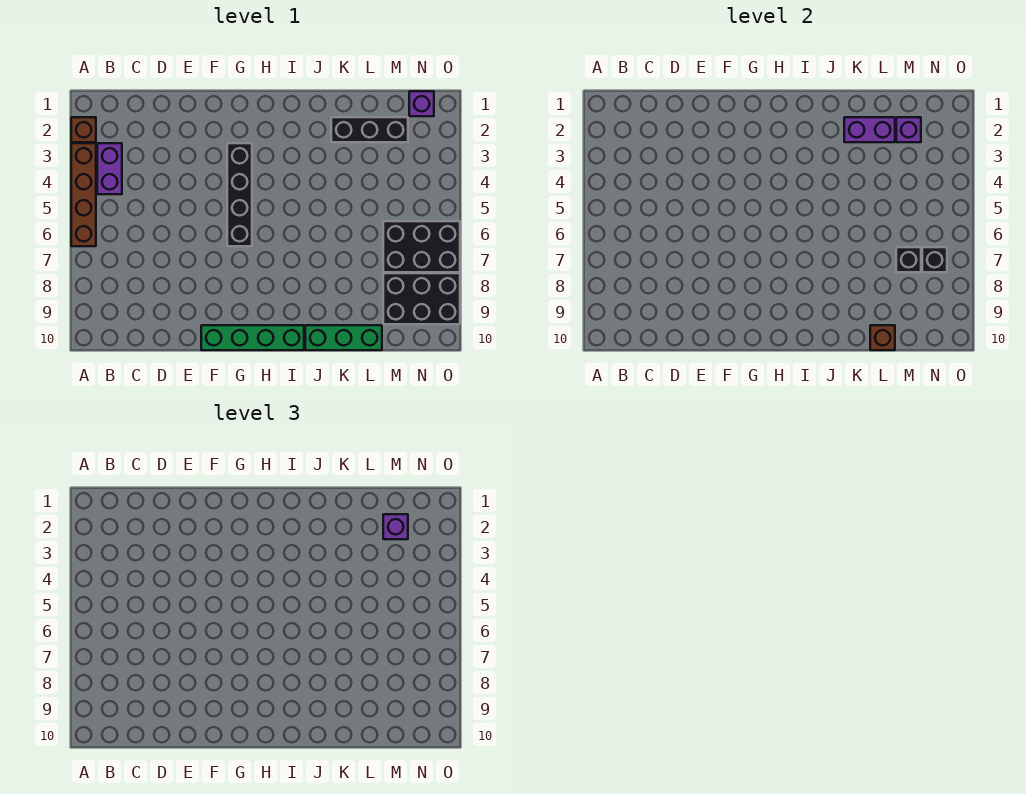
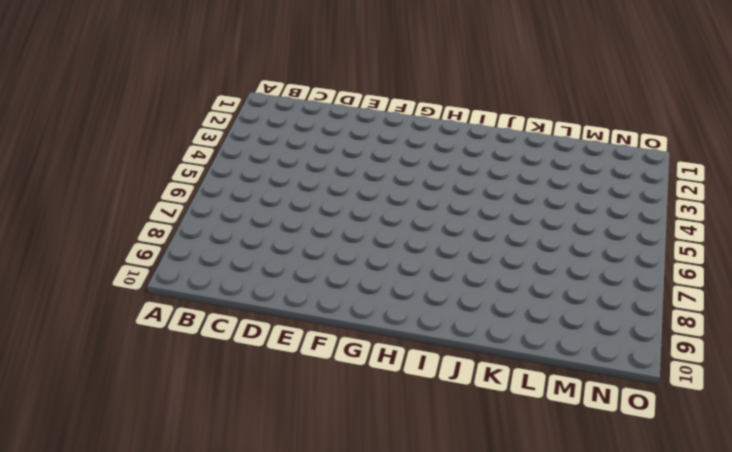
none -> brown 1x1 brick [71,117,96,142]
none -> brown 1x4 brick [71,143,96,246]
none -> purple 1x2 brick [97,143,122,194]

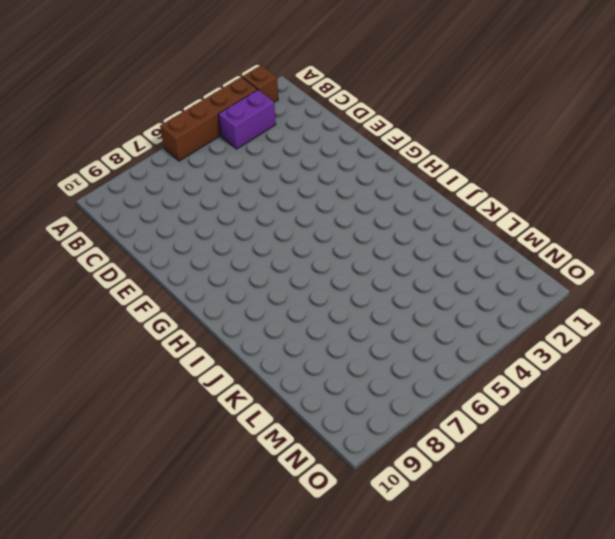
none -> green 1x4 brick [201,325,304,350]
none -> black 1x4 brick [227,143,252,246]
none -> green 1x3 brick [305,325,382,350]

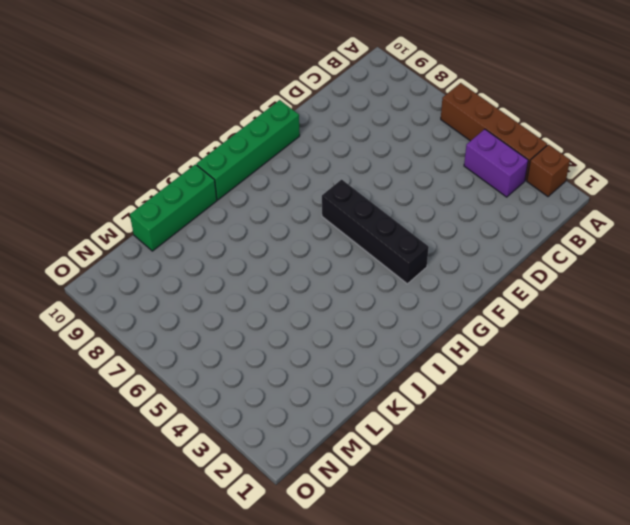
none -> black 1x3 brick [331,117,408,142]
none -> black 2x3 brick [383,221,460,272]
none -> black 2x3 brick [383,273,460,324]

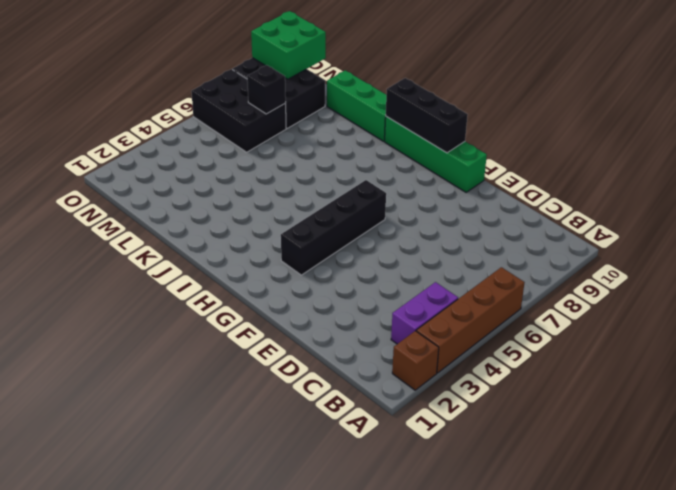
black 1x3 brick [386,78,468,153] -> black 1x3 brick moved to [331,117,408,142]
green 2x2 brick [251,11,326,79] -> none
none -> purple 1x1 brick [409,91,434,116]
none -> purple 1x2 brick [844,117,895,142]
none -> brown 1x1 brick [870,325,895,350]

